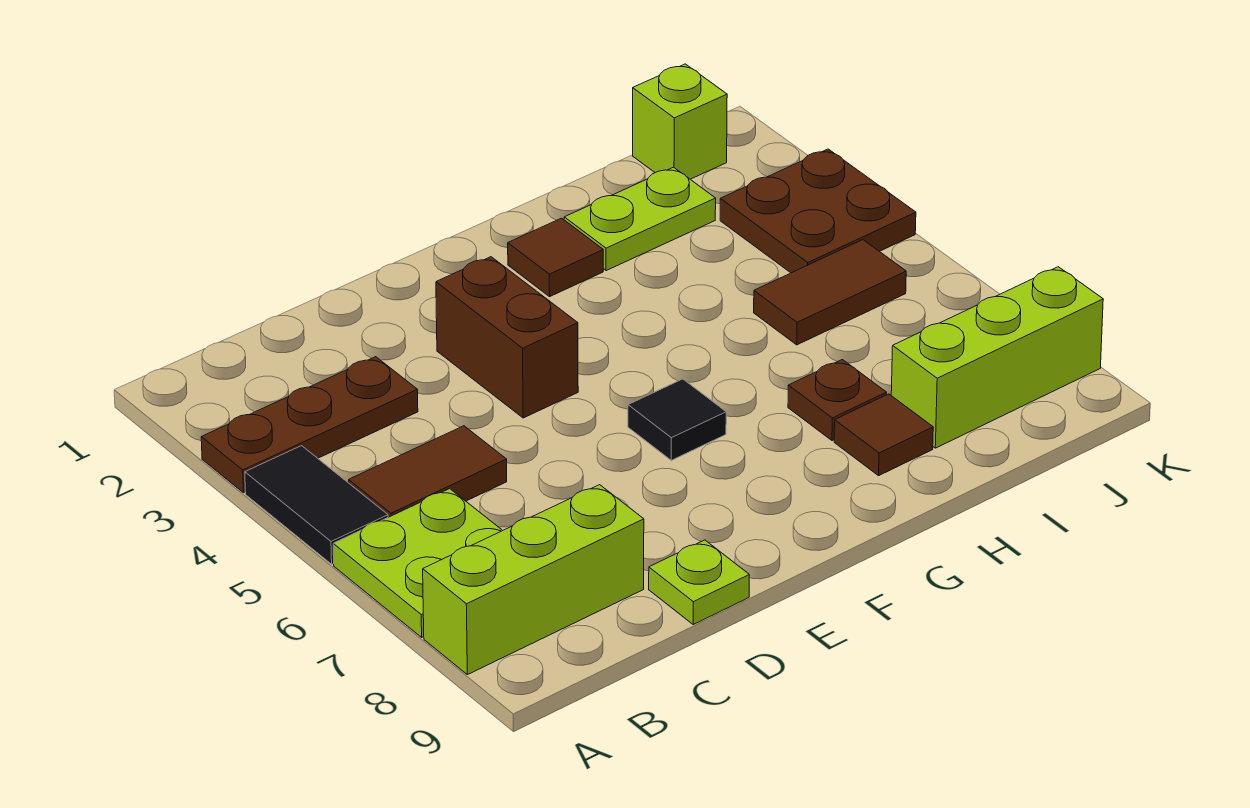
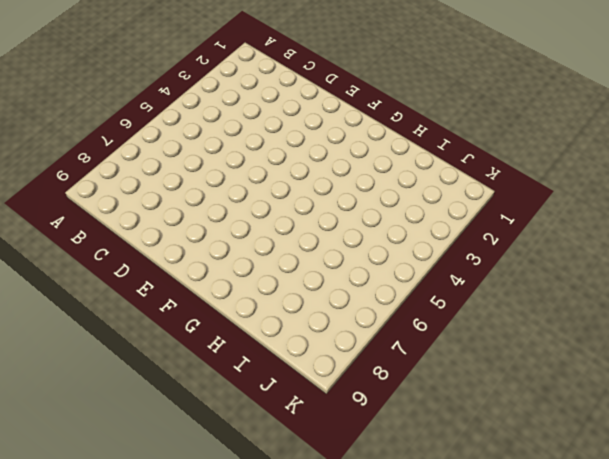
none -> brown 1x3 plate [201,357,418,493]
none -> black 1x2 tile [245,446,388,564]
none -> lime 2x2 plate [333,489,503,637]

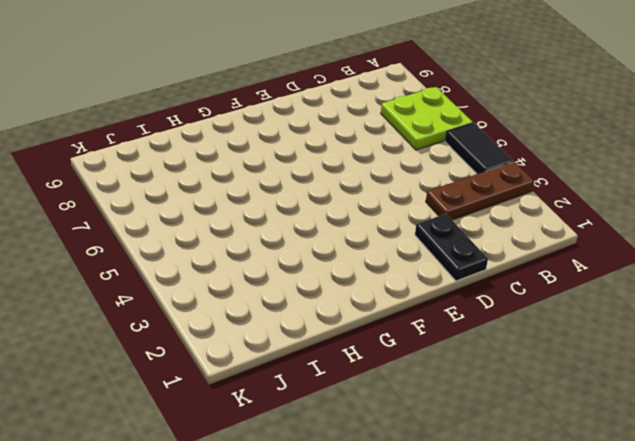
black 1x2 plate [415,214,488,281] -> none
none -> lime 1x3 brick [423,485,644,675]
none -> brown 1x2 tile [349,426,507,517]
none -> lime 1x1 plate [649,540,749,624]

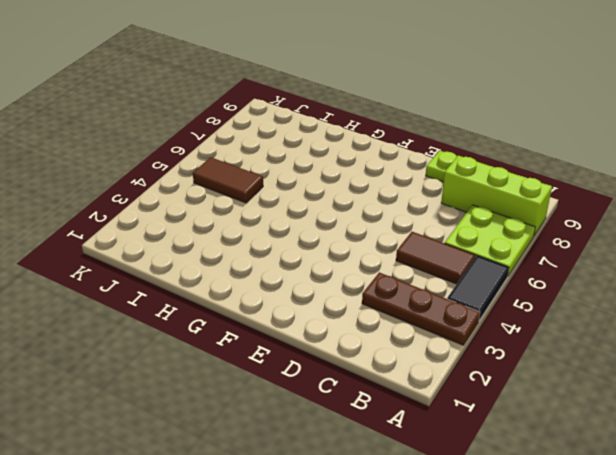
none -> brown 1x2 brick [436,257,578,418]
none -> black 1x1 tile [628,379,726,460]
none -> brown 1x1 tile [508,218,603,297]

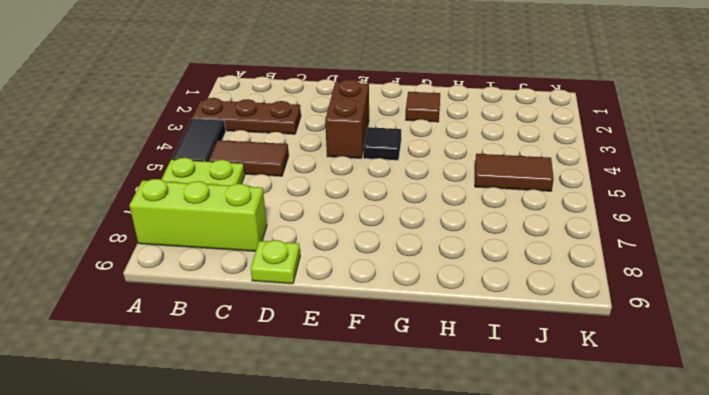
black 1x1 tile [363,127,401,160] -> black 1x1 tile moved to [628,379,726,460]
none -> lime 1x2 plate [564,167,716,271]
none -> brown 1x1 plate [788,360,887,441]
none -> brown 1x1 tile [834,394,933,476]

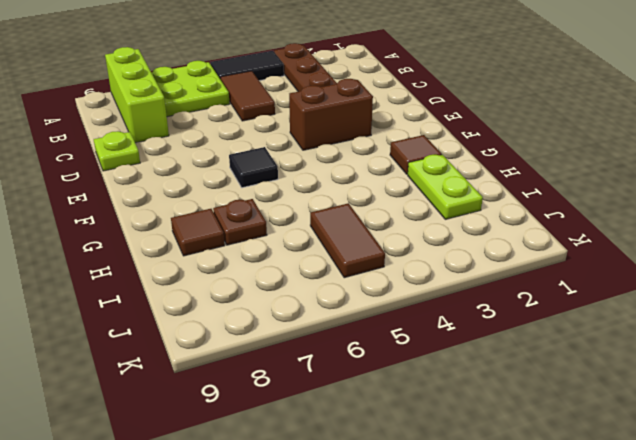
none -> lime 1x3 brick [891,267,1103,448]
none -> lime 1x1 brick [633,64,727,179]
none -> brown 2x2 plate [720,149,916,273]

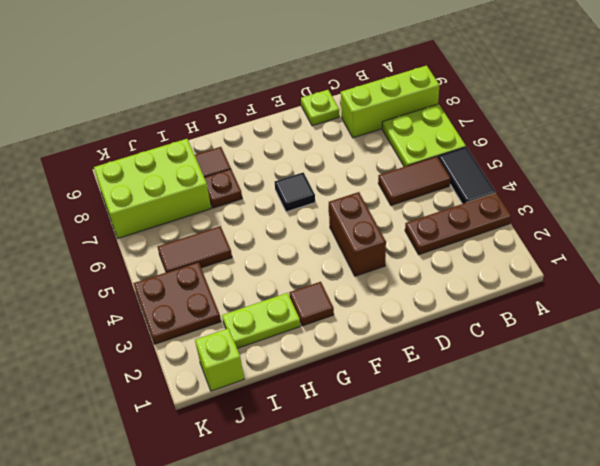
lime 2x3 brick [94,139,211,238] -> lime 1x3 brick [891,267,1103,448]

